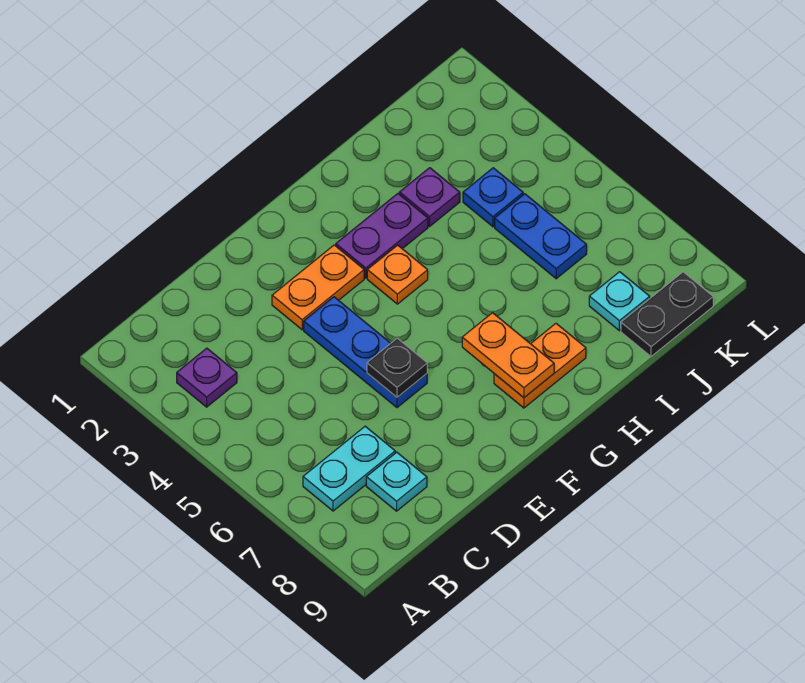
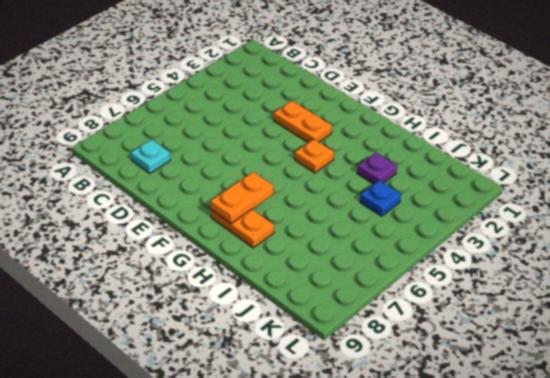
none -> purple 1x1 plate [177,348,237,407]
none -> cyan 1x2 plate [303,426,395,511]
none -> blue 1x3 plate [304,297,427,408]

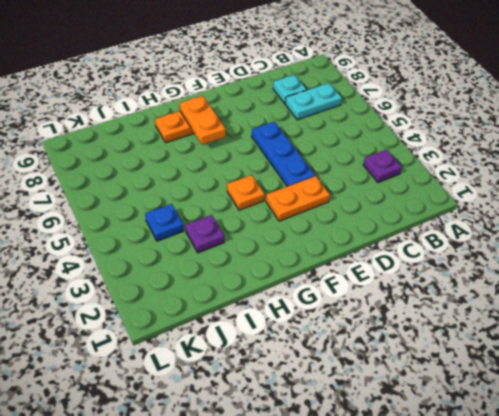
none -> purple 1x2 plate [336,194,428,278]
none -> blue 1x2 plate [495,194,587,279]
none -> cyan 1x1 plate [589,272,650,331]

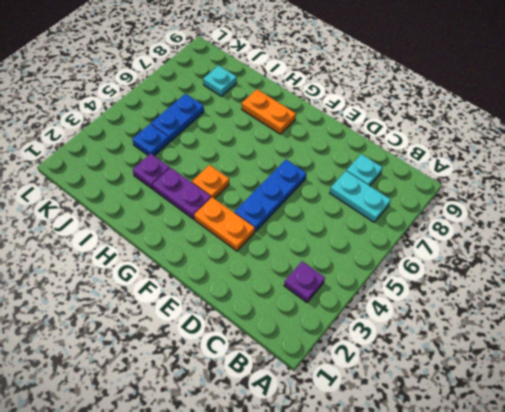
none -> black 1x2 plate [621,272,713,357]
none -> black 1x1 plate [367,338,427,397]
none -> orange 1x2 plate [462,313,554,398]

